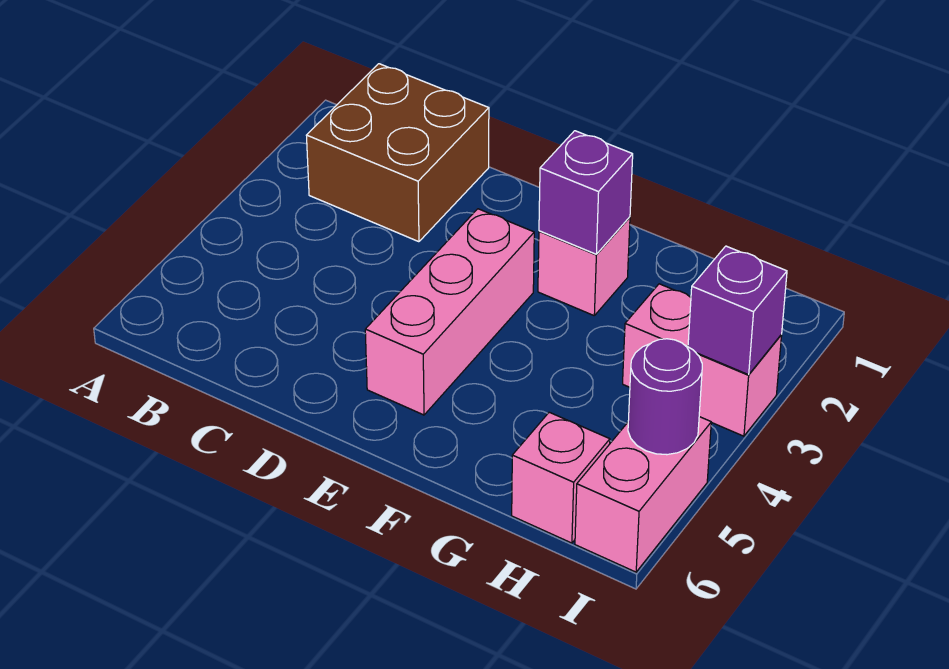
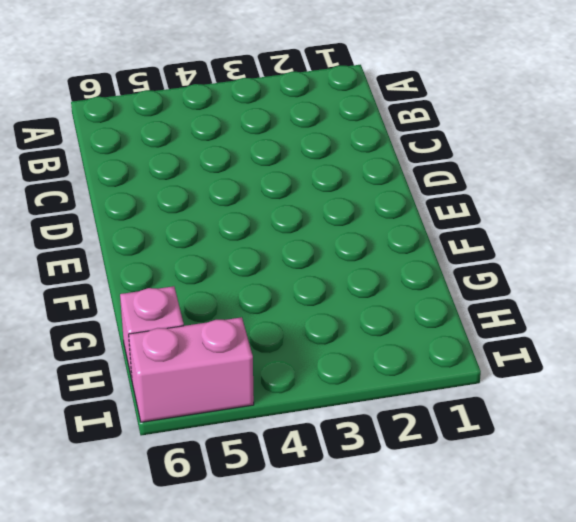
none -> brown 2x2 brick [306,64,489,242]
none -> pink 1x3 brick [365,209,534,415]

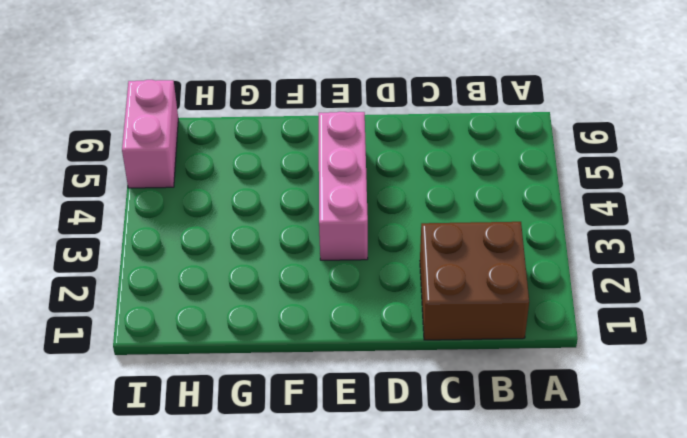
none -> pink 1x1 brick [538,217,630,315]
none -> pink 1x2 brick [623,284,782,436]

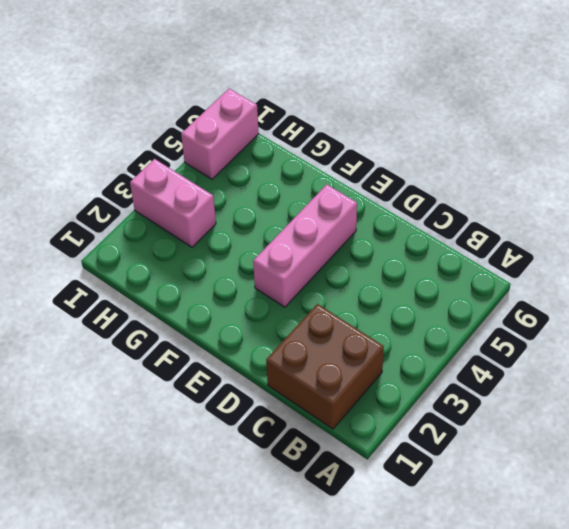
none -> pink 1x1 brick [538,217,630,315]
none -> pink 1x1 brick [512,412,610,543]

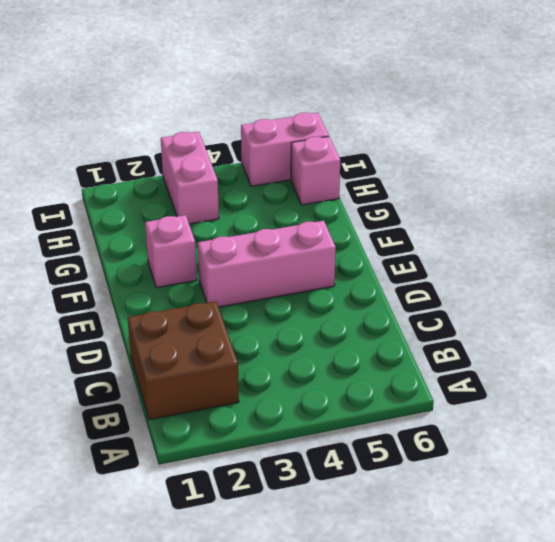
none -> purple 1x1 brick [539,131,633,254]
none -> purple 1x1 brick [688,246,787,375]

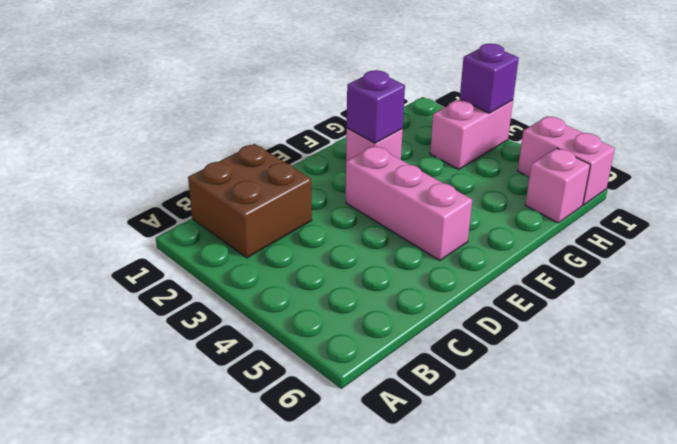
none -> purple 1x1 round brick [628,339,702,455]

